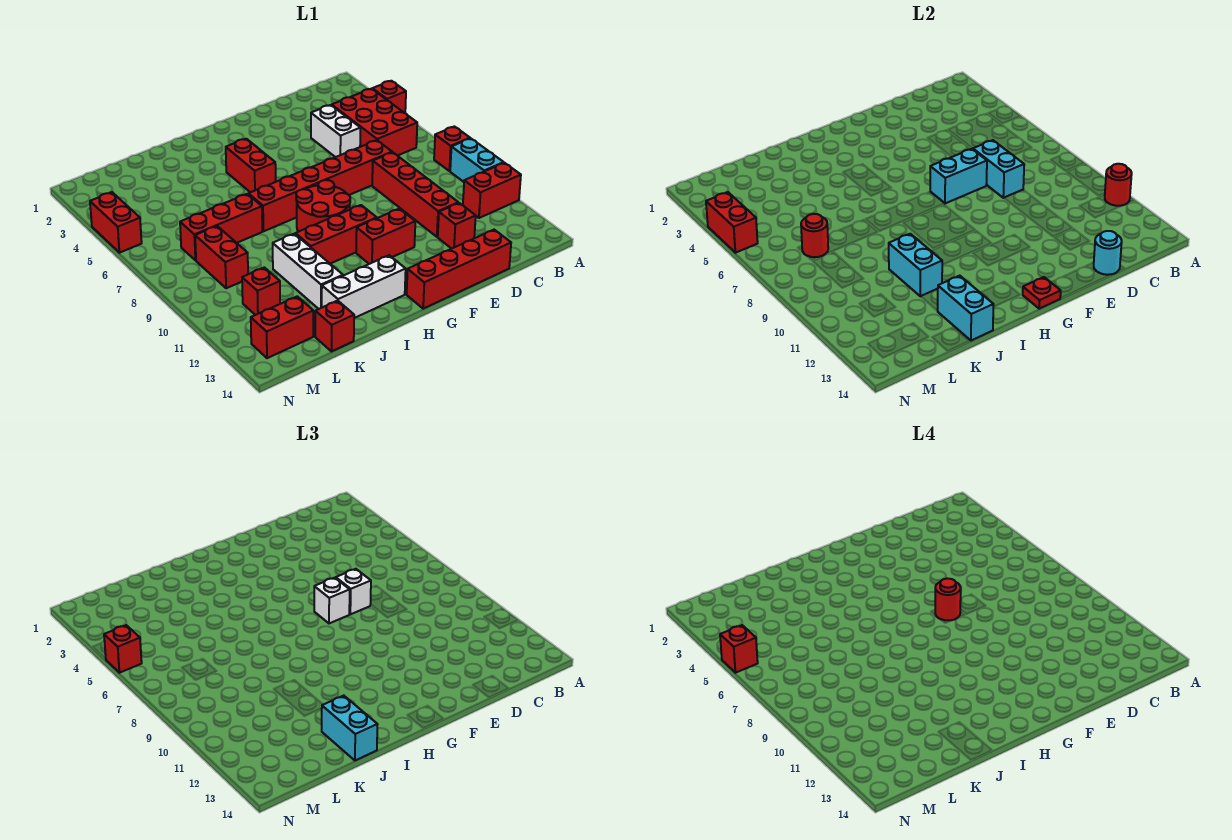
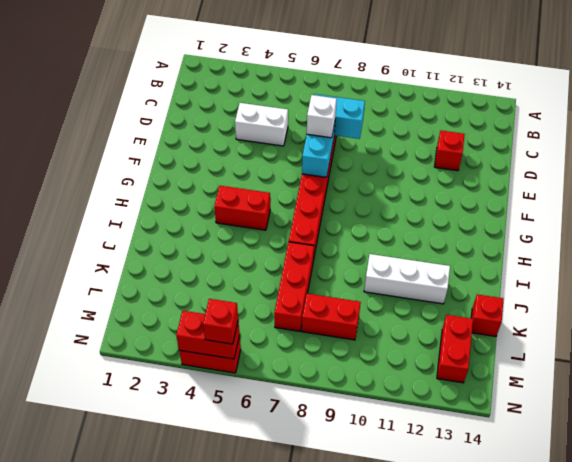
none -> red 1x1 brick [372,81,406,113]
none -> red 1x1 brick [434,126,470,171]
none -> cyan 1x2 brick [450,138,504,182]
none -> red 1x2 brick [463,163,521,218]

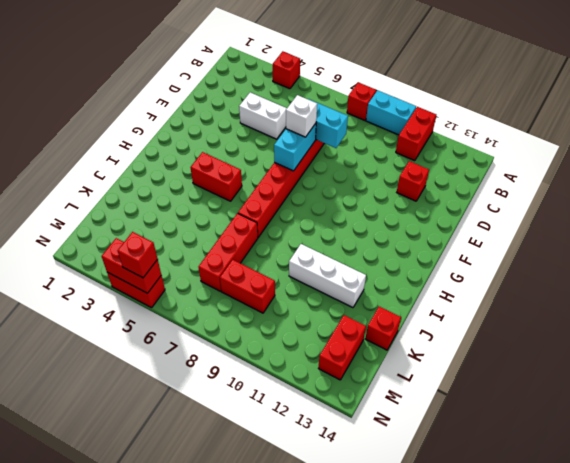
none -> red 2x3 brick [332,89,417,156]
none -> red 1x4 brick [372,152,458,237]
none -> red 1x4 brick [407,230,511,309]
none -> red 1x2 brick [356,209,415,264]

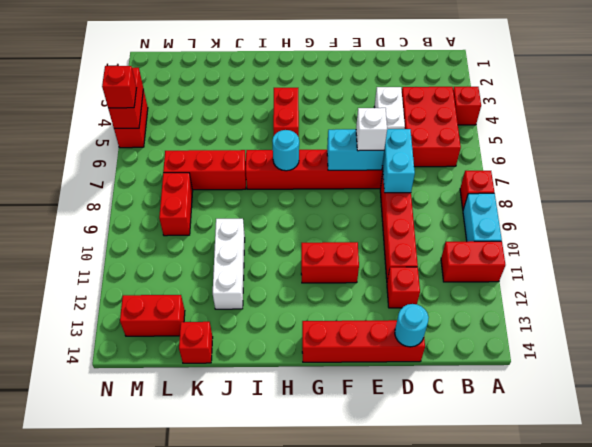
cyan 1x1 round brick [272,130,299,171] -> none
none -> red 2x2 round brick [296,180,350,232]
none -> red 1x3 brick [295,205,377,264]
none -> white 1x3 brick [322,255,406,318]
none -> red 1x1 brick [242,267,280,315]

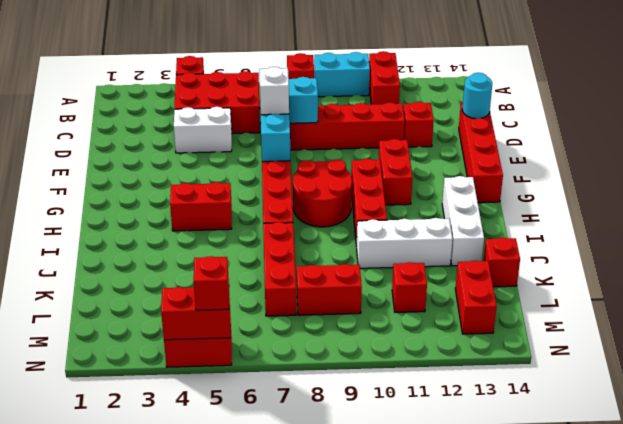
none -> red 1x1 round brick [1105,164,1132,206]
none -> red 1x1 plate [1023,277,1061,309]
none -> cyan 1x2 brick [889,234,942,296]
none -> cyan 1x2 brick [938,276,994,340]

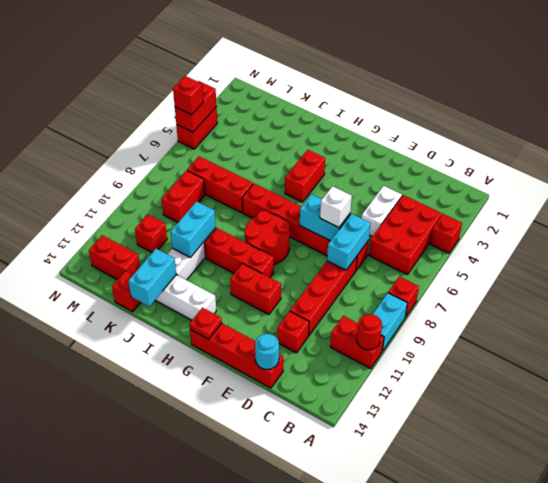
none -> red 1x1 round brick [801,214,828,257]
none -> white 1x1 brick [314,578,350,623]
none -> cyan 1x2 brick [322,696,378,760]
none -> red 1x1 round brick [935,579,961,620]

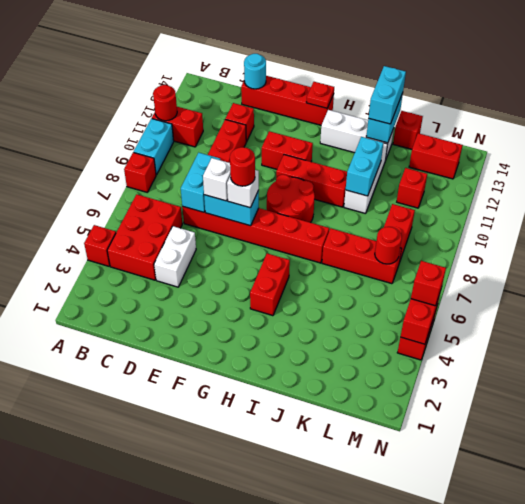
none -> red 1x1 brick [720,625,758,673]

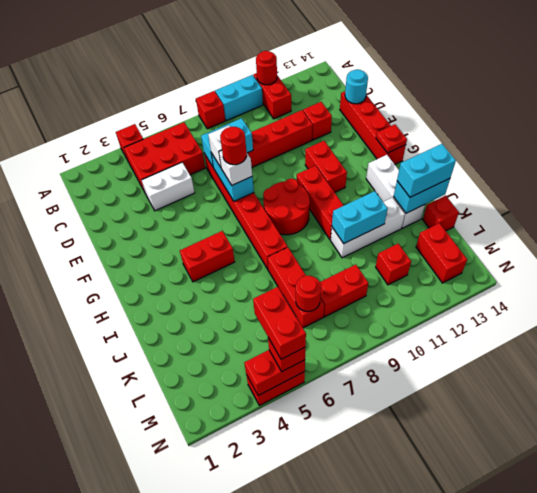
red 1x2 brick [253,287,306,359] -> red 1x1 brick [720,625,758,673]

